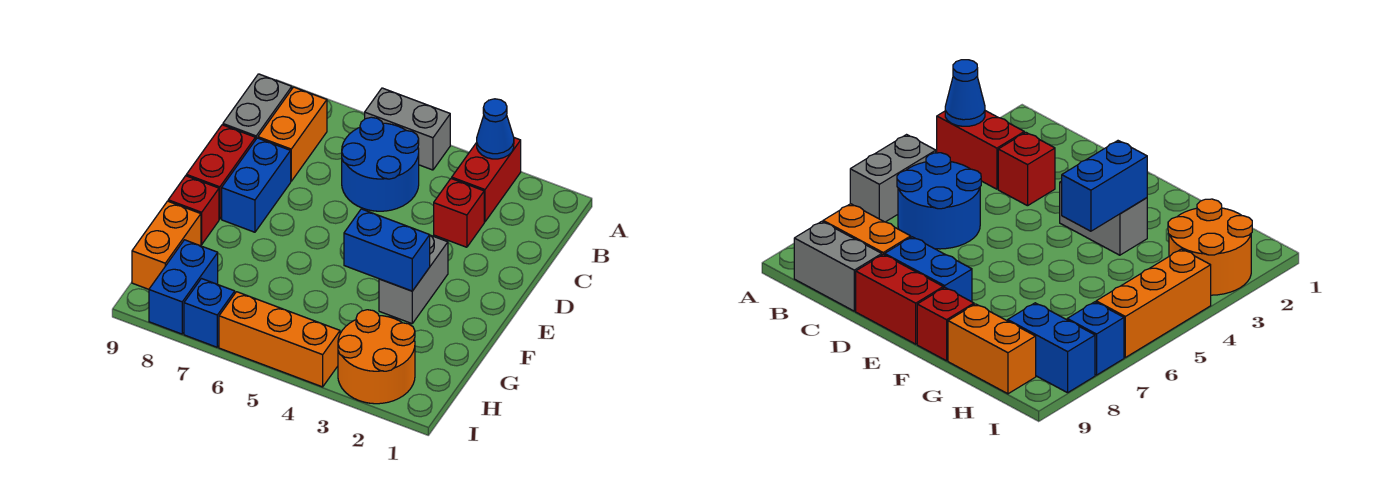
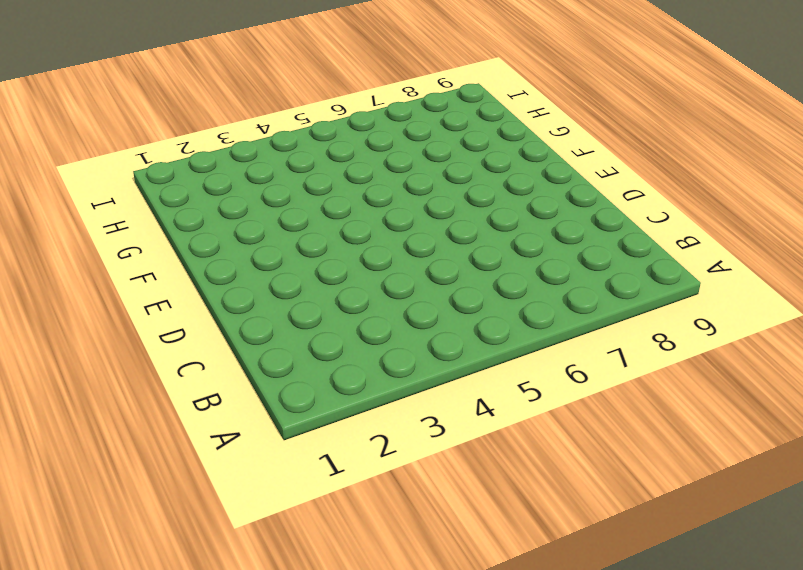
none -> red 1x2 brick [452,138,521,222]
none -> grey 1x2 brick [365,88,450,170]
none -> blue 2x2 round brick [342,117,419,211]

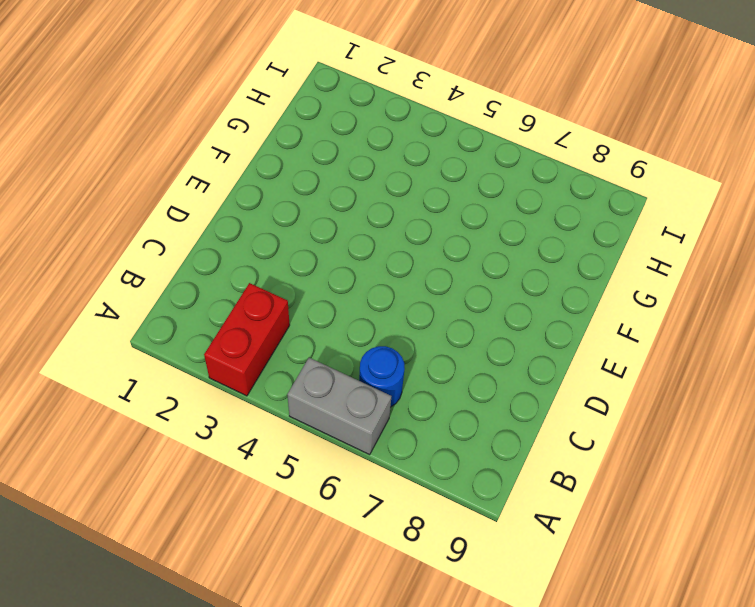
blue 1x1 round brick [359,346,405,407] -> blue 2x2 round brick [342,117,419,211]
none -> orange 1x2 brick [258,87,327,181]
none -> grey 1x2 brick [223,74,292,140]
none -> red 1x1 brick [434,178,484,247]

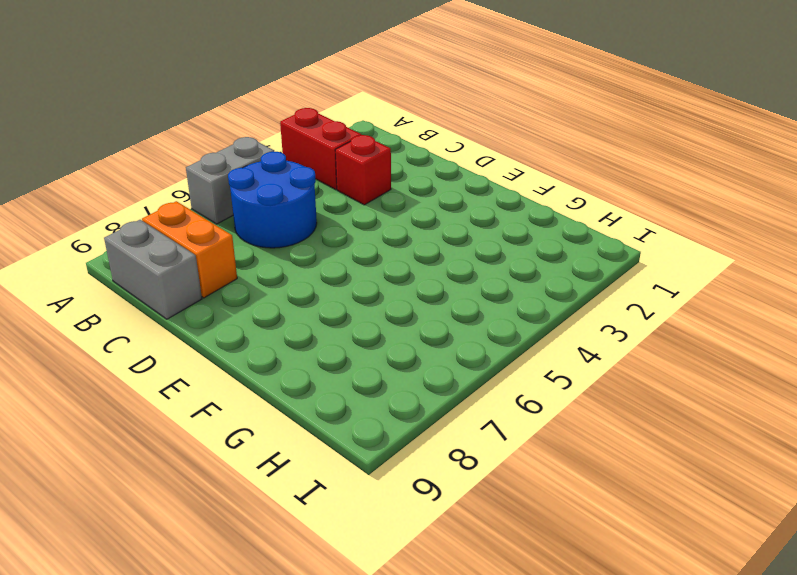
none -> blue 1x2 brick [222,138,291,232]
none -> red 1x2 brick [186,125,255,219]
none -> grey 1x2 brick [379,235,448,324]

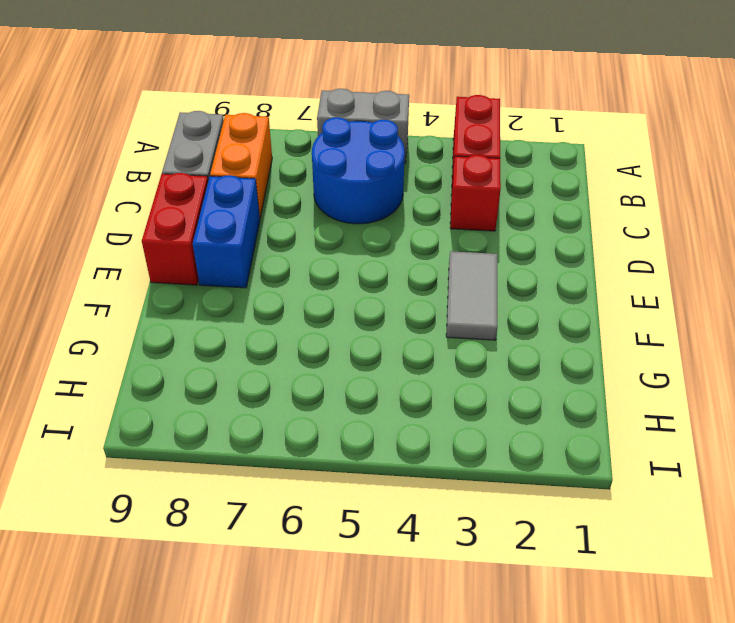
grey 1x2 tile [446,251,497,340] -> grey 1x2 brick [379,235,448,324]
none -> red 1x1 brick [168,176,219,245]
none -> orange 1x2 brick [132,201,201,289]
none -> orange 2x2 round brick [338,310,415,404]

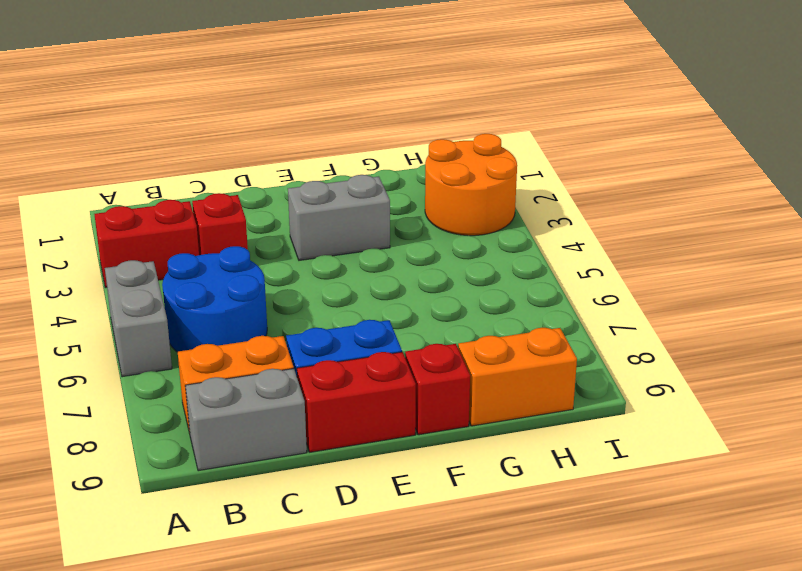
none -> blue 1x2 brick [149,240,218,334]
none -> orange 1x3 brick [219,292,340,387]
none -> blue 1x1 brick [184,279,235,347]

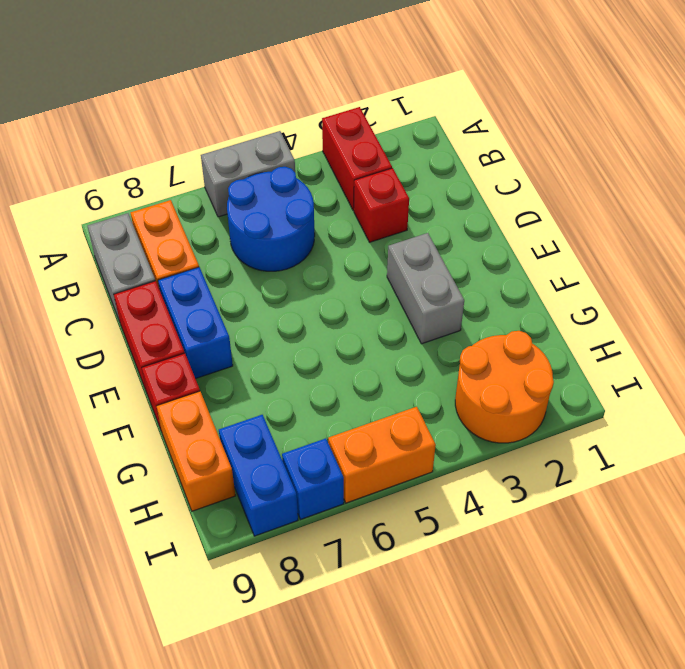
orange 1x2 brick [328,407,436,503] -> orange 1x3 brick [219,292,340,387]
none -> blue 1x1 cone [477,99,514,159]
none -> blue 1x2 brick [344,209,430,291]

